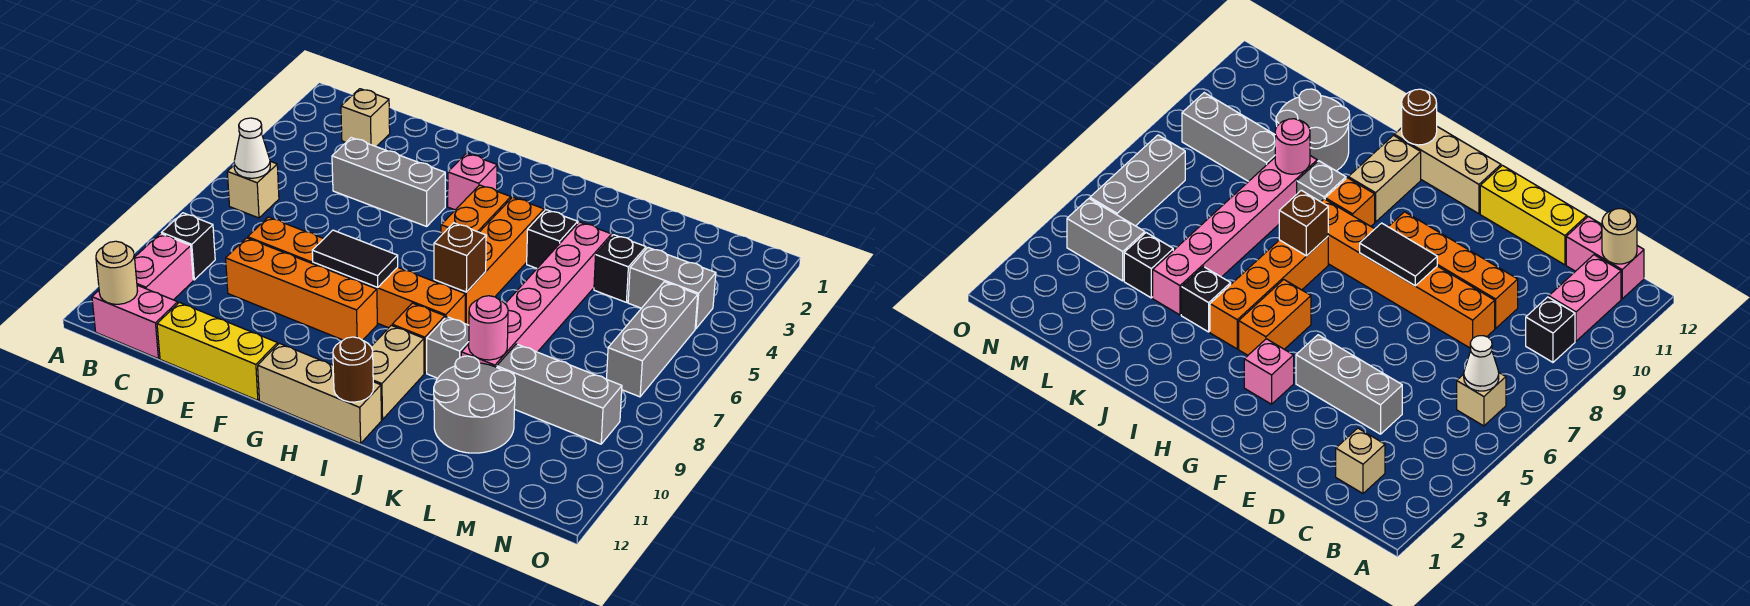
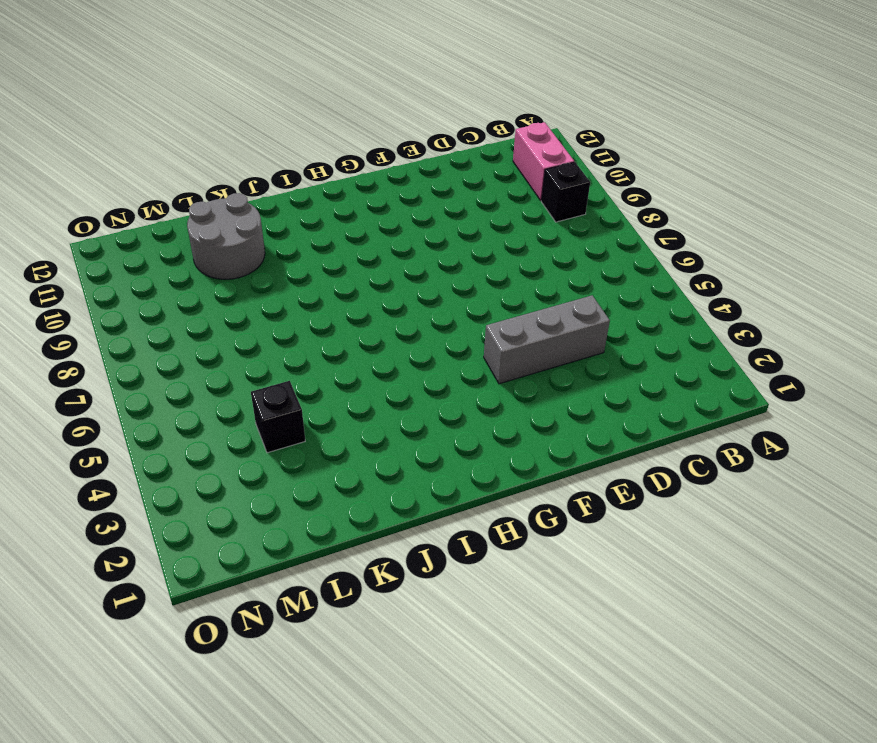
none -> tan 1x1 brick [227,161,279,218]
none -> pink 1x2 brick [92,285,178,359]
none -> tan 1x1 brick [341,89,390,147]

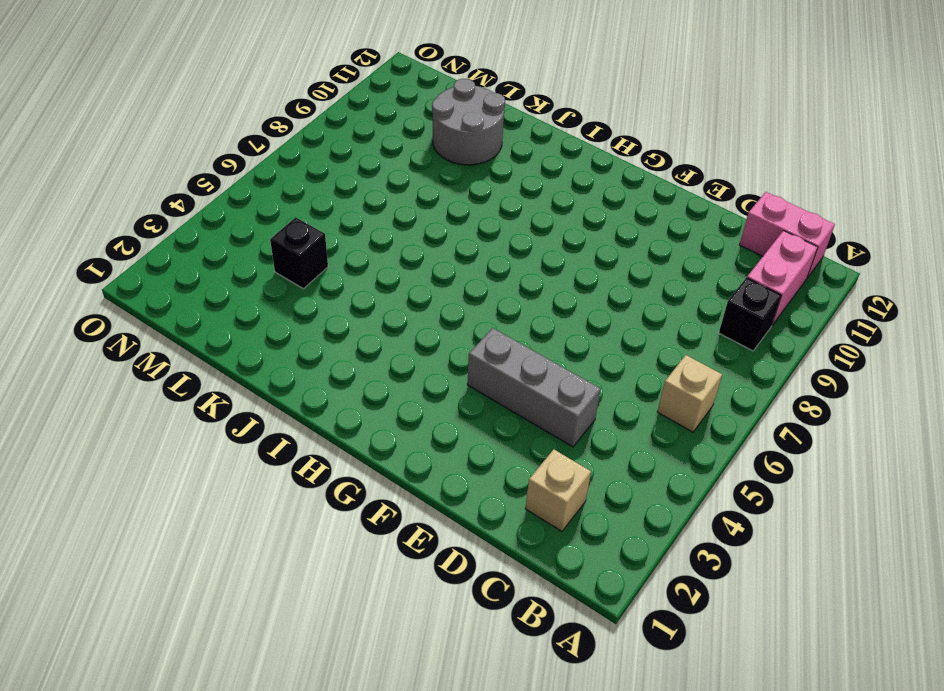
none -> orange 1x6 brick [248,217,465,328]
none -> orange 1x4 brick [226,238,377,340]
none -> yellow 1x3 brick [157,302,278,400]

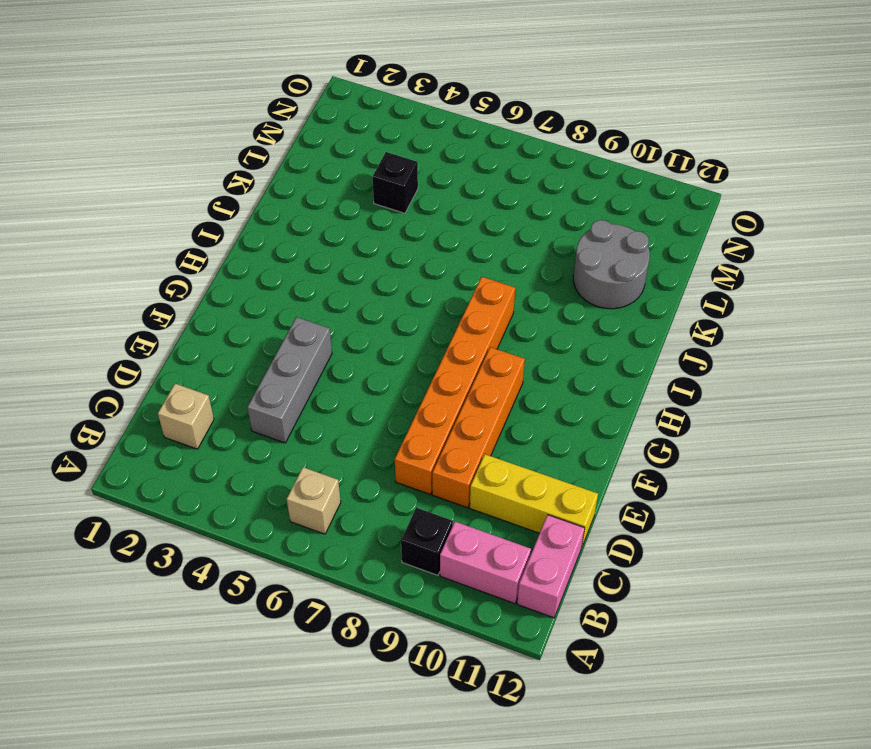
yellow 1x3 brick [470,454,598,548] -> yellow 1x3 brick turned to [157,302,278,400]
none -> pink 1x1 brick [448,153,497,210]
none -> tan 1x3 brick [258,343,382,444]
none -> orange 1x2 brick [441,185,511,235]

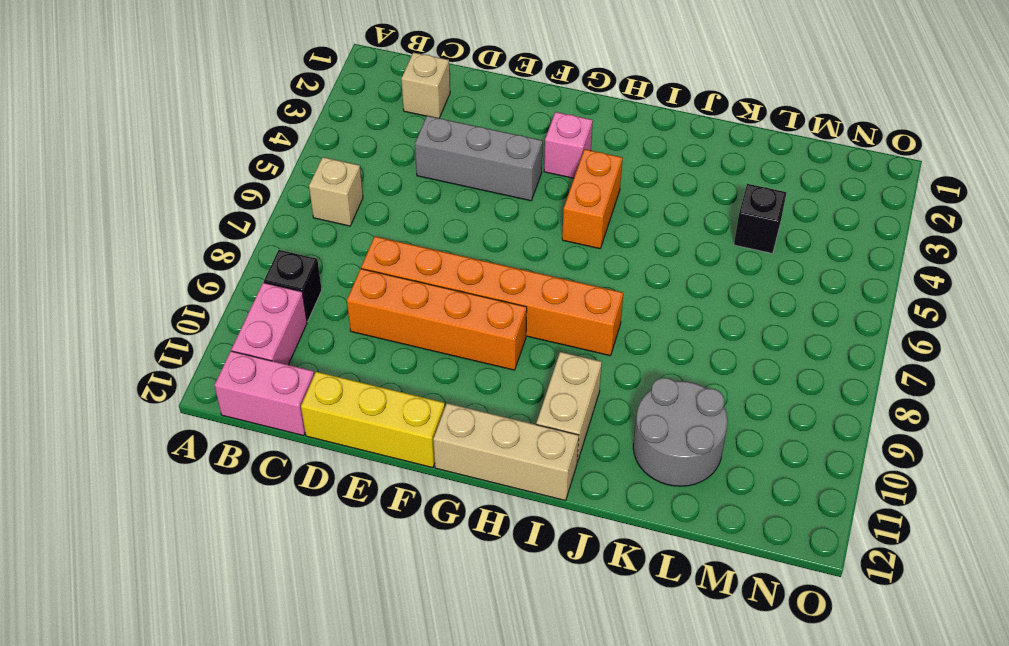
none -> orange 1x4 brick [434,197,544,325]
none -> orange 1x1 brick [392,303,445,373]
none -> black 1x1 brick [527,210,578,268]

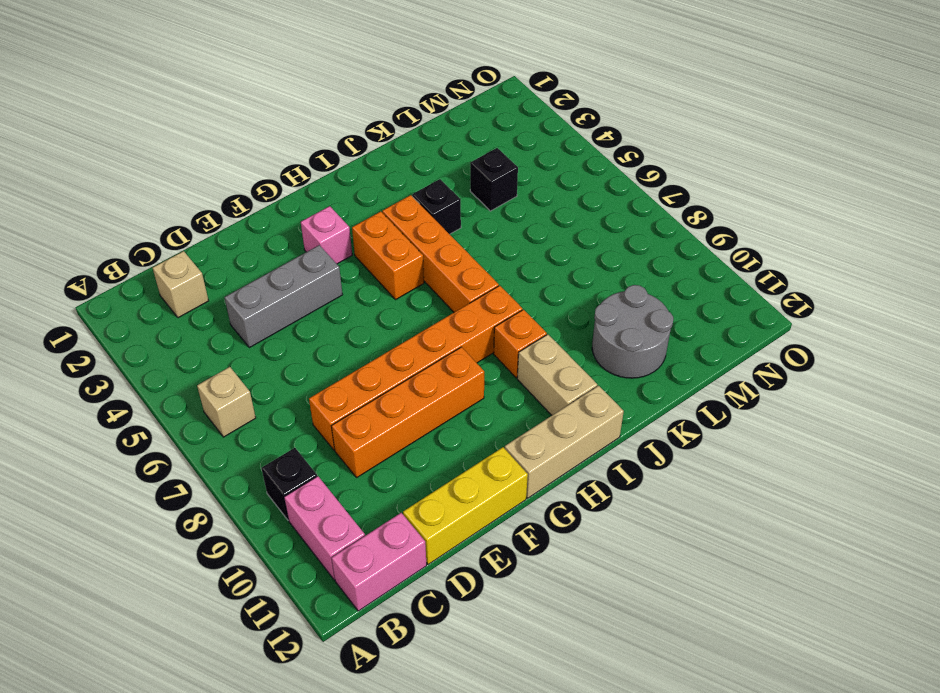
none -> grey 1x1 brick [427,317,469,378]
none -> pink 1x6 brick [461,222,612,367]
none -> grey 1x3 brick [497,344,622,444]

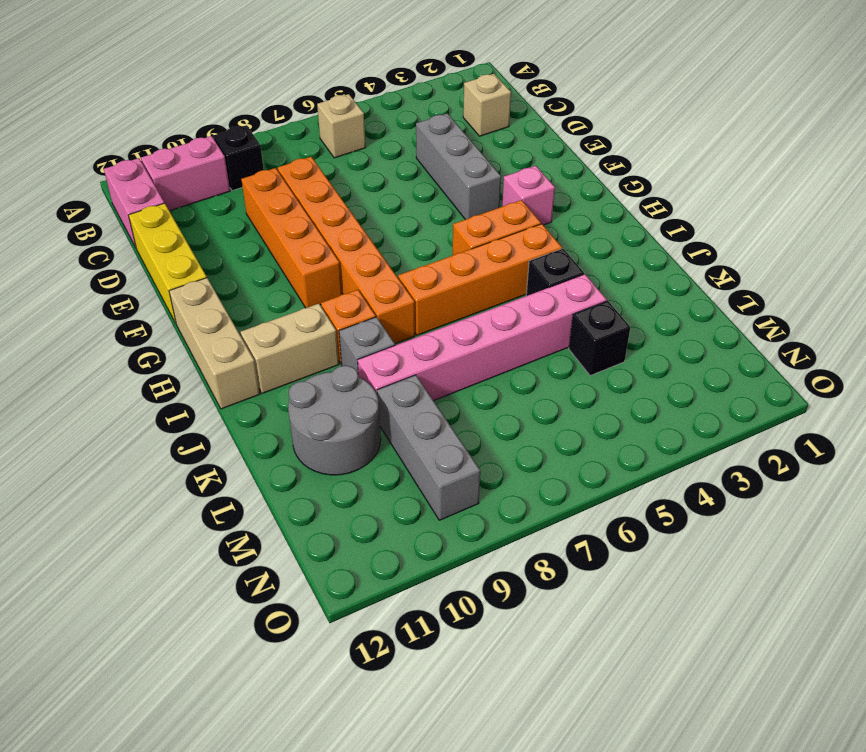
none -> grey 1x2 brick [628,248,716,329]
none -> grey 1x3 brick [607,282,698,397]
none -> white 1x1 cone [234,118,270,178]

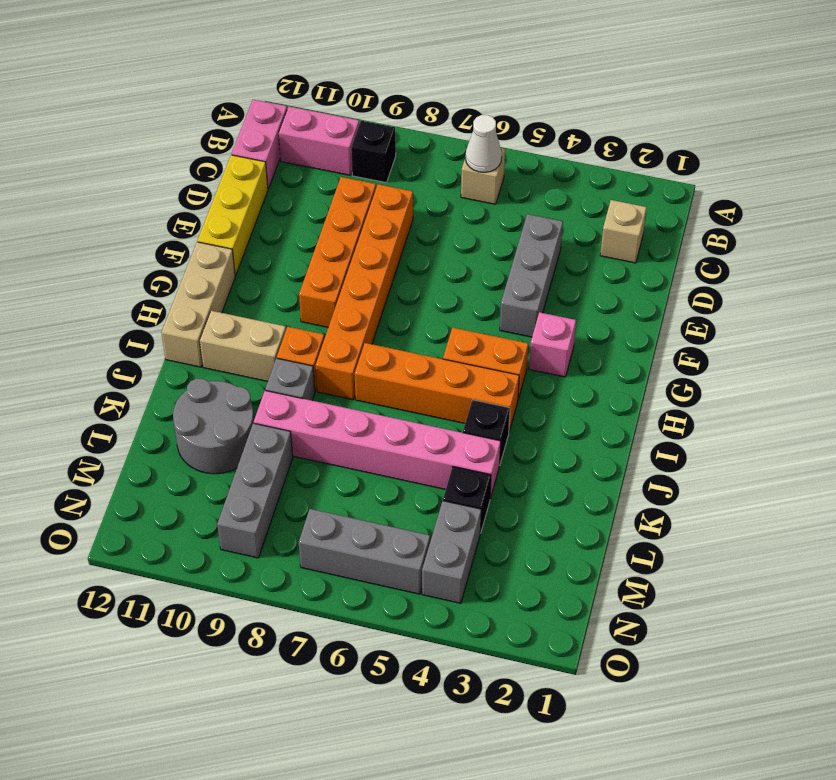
none -> tan 1x1 round brick [96,241,137,304]
none -> black 1x2 tile [312,230,398,287]
none -> brown 1x1 brick [434,223,486,292]

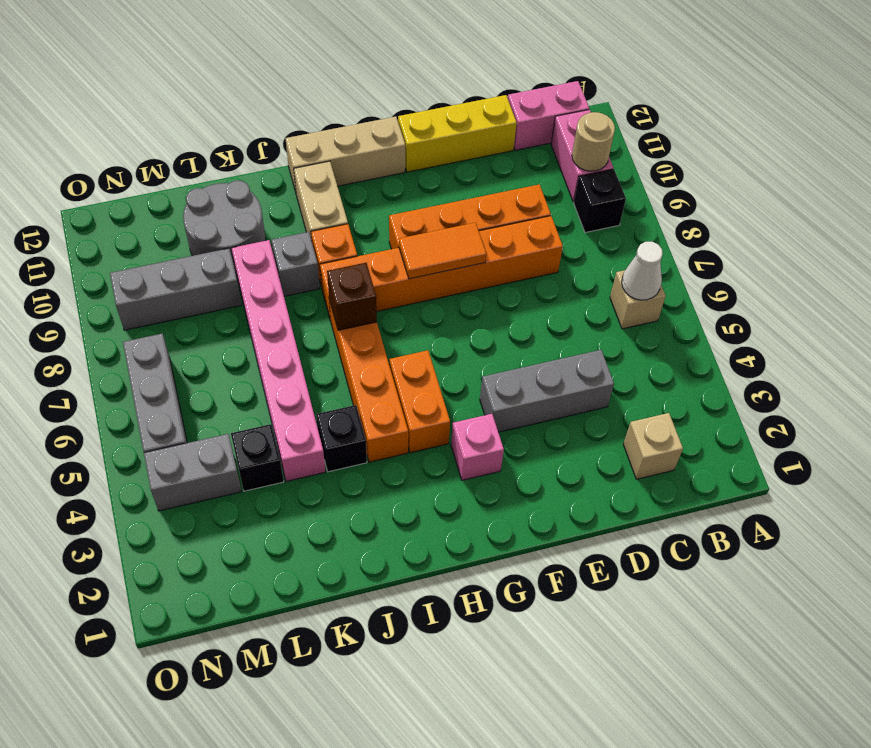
tan 1x1 round brick [572,112,615,171] -> tan 1x1 round brick moved to [96,241,137,304]
orange 1x2 tile [399,223,486,279] -> black 1x2 tile [312,230,398,287]
none -> brown 1x1 round brick [333,337,373,402]
none -> pink 1x1 round brick [469,296,508,360]

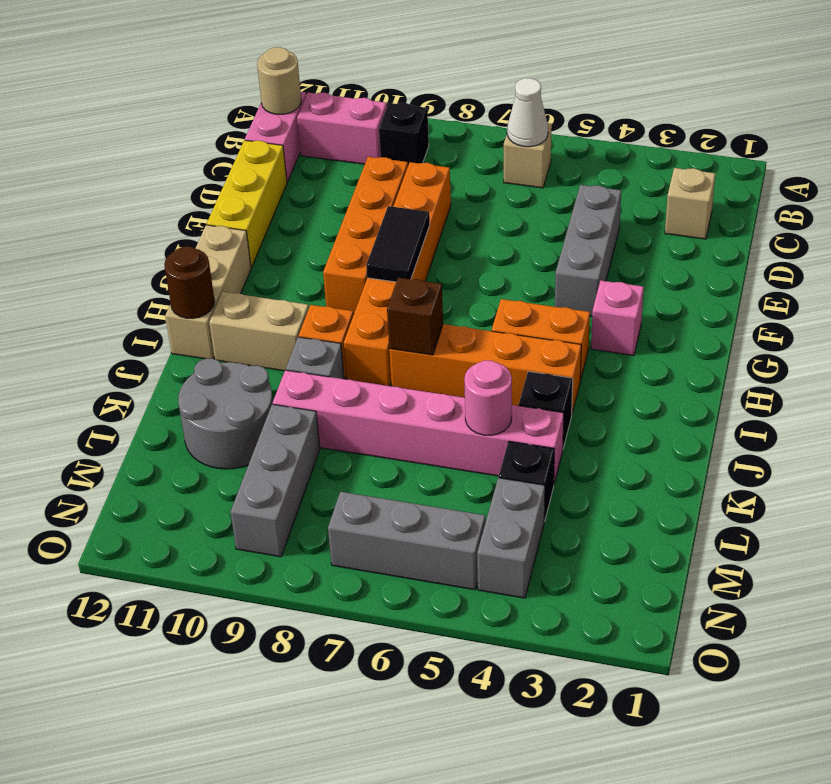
pink 1x1 round brick [464,361,512,435] -> pink 1x1 round brick moved to [469,296,508,360]

